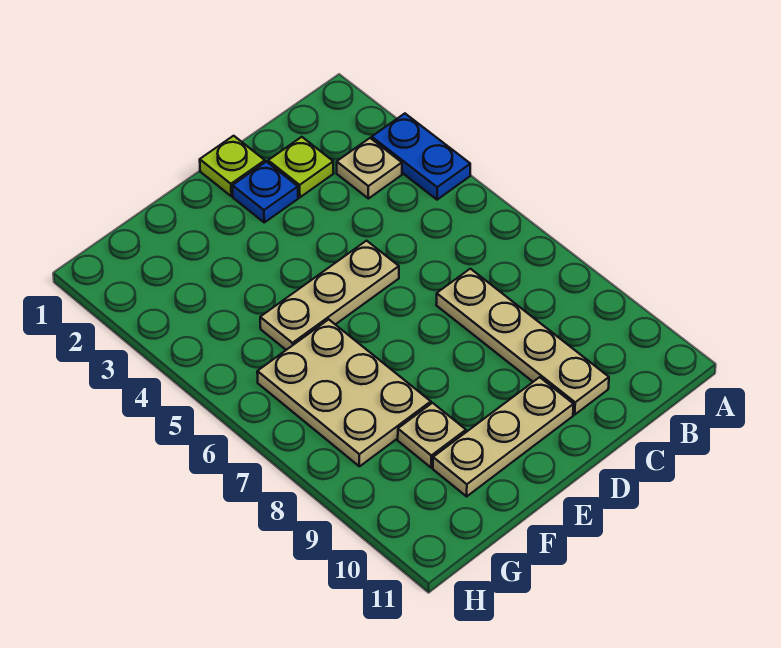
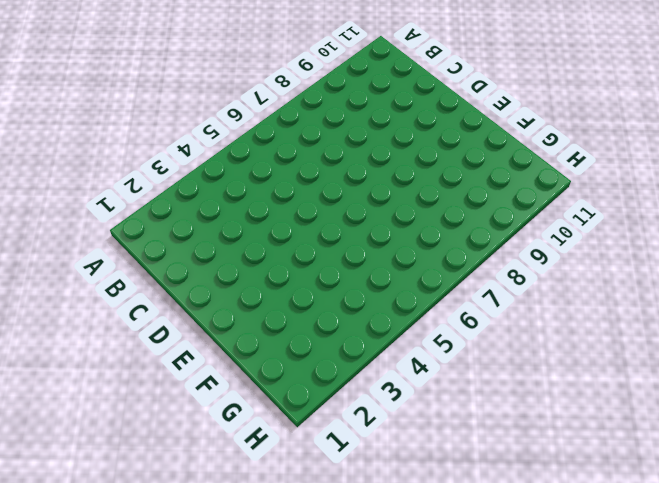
none -> blue 1x2 plate [372,114,470,200]
none -> tan 1x1 plate [337,138,402,199]

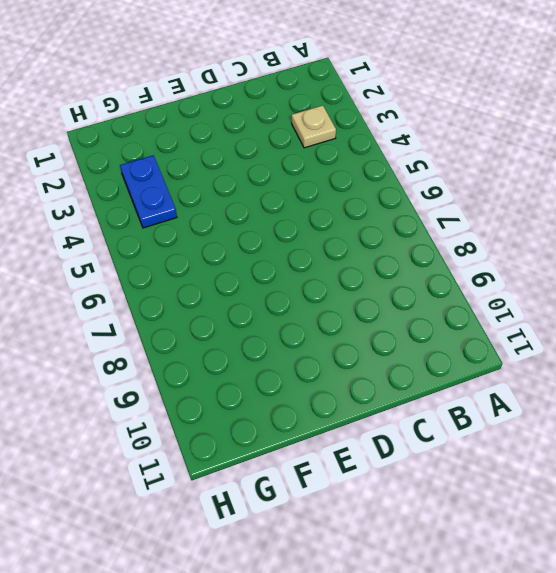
blue 1x2 plate [120,155,177,228] -> blue 1x2 plate moved to [372,114,470,200]
none -> lime 1x1 plate [268,137,334,197]
none -> tan 1x4 plate [436,269,609,414]

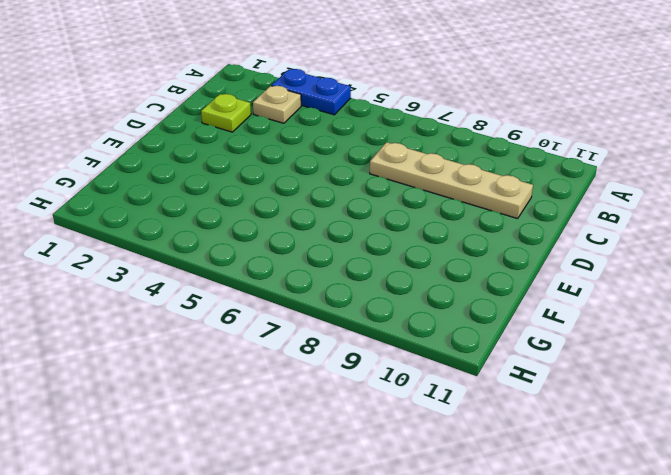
none -> lime 1x1 plate [200,136,265,196]
none -> blue 1x1 plate [232,162,298,222]

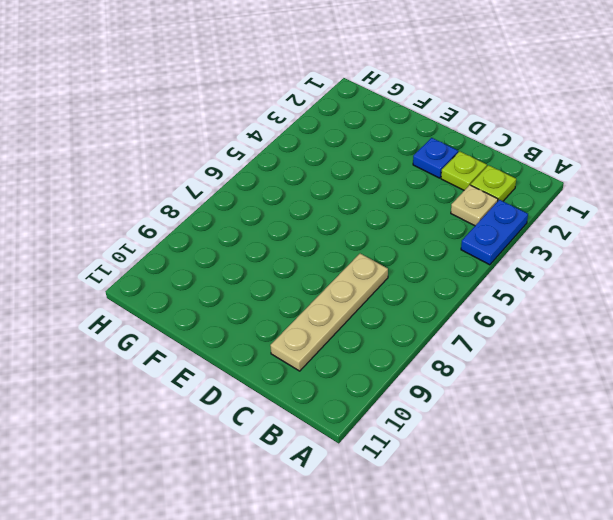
lime 1x1 plate [471,165,516,201] -> lime 1x1 plate moved to [200,136,265,196]
none -> tan 1x3 plate [260,241,399,350]
none -> tan 1x3 plate [433,377,574,496]

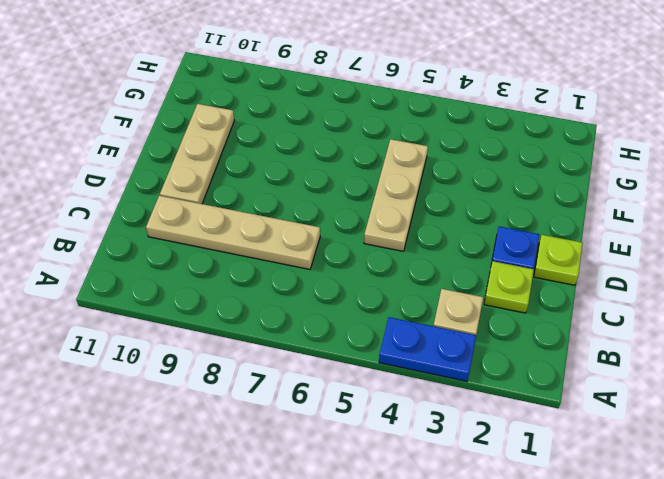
none -> tan 2x3 plate [257,319,431,466]
none -> tan 1x1 plate [398,403,466,468]

